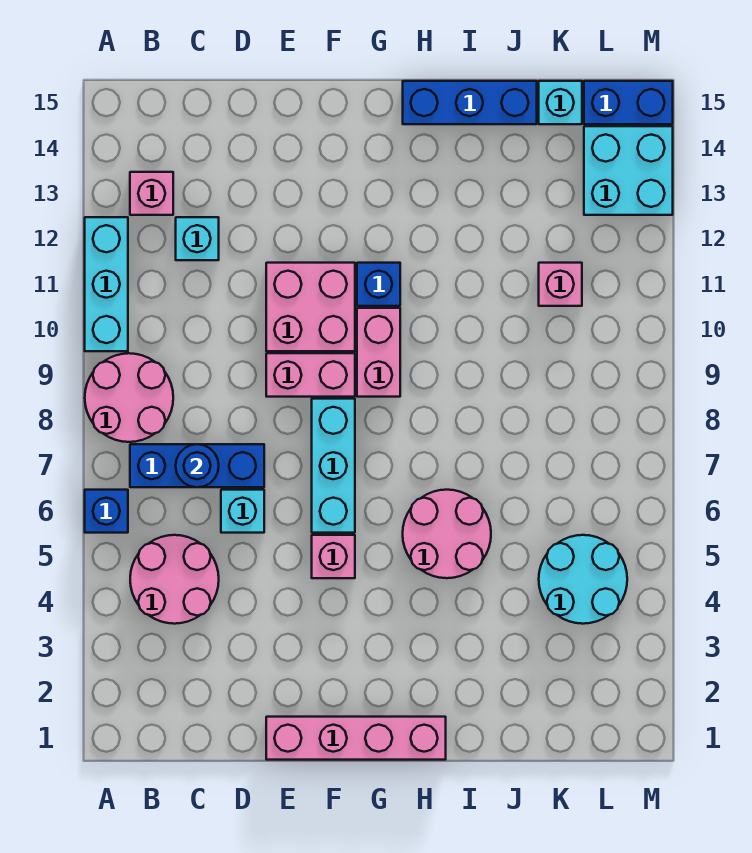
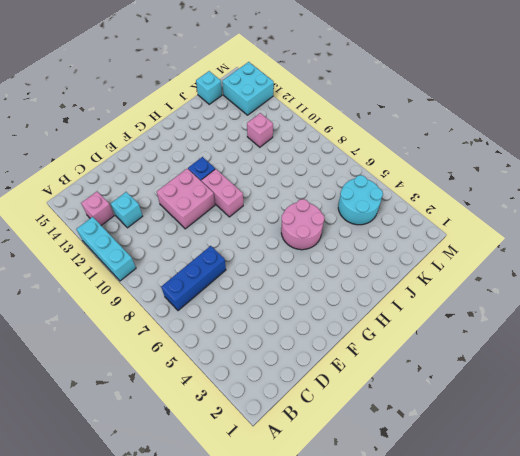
none -> blue 1x1 brick [85,490,128,533]
none -> pink 2x2 round brick [85,353,173,442]
none -> pink 2x2 round brick [130,535,219,624]

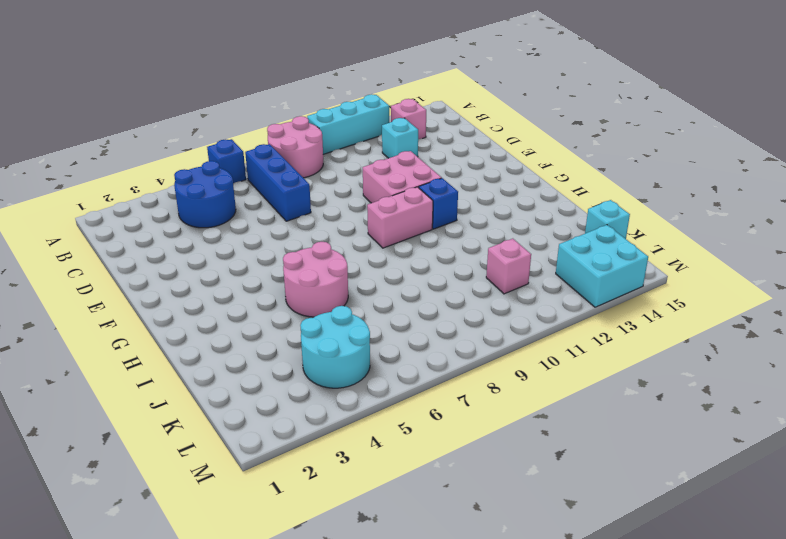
blue 2x2 round brick [174,161,236,228] -> pink 2x2 round brick [130,535,219,624]
none -> cyan 1x1 brick [221,490,264,533]
none -> pink 1x4 brick [266,717,446,760]
none -> pink 1x2 brick [266,353,355,397]

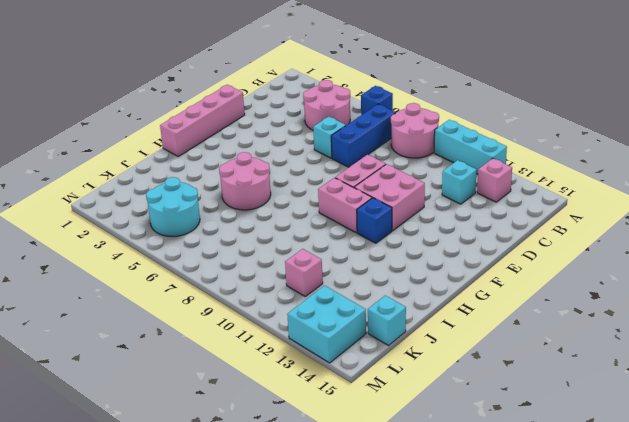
none -> pink 1x1 brick [312,535,355,578]
none -> cyan 1x3 brick [312,399,355,533]
none -> blue 1x3 brick [403,81,537,124]

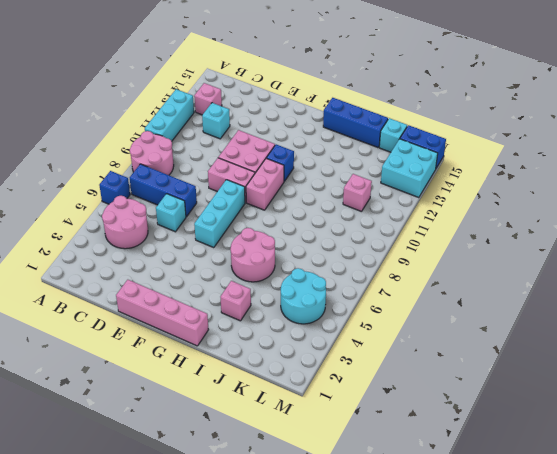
pink 1x1 brick [221,281,251,321] -> pink 1x1 brick moved to [312,535,355,578]
none -> blue 1x1 round brick [176,444,219,487]

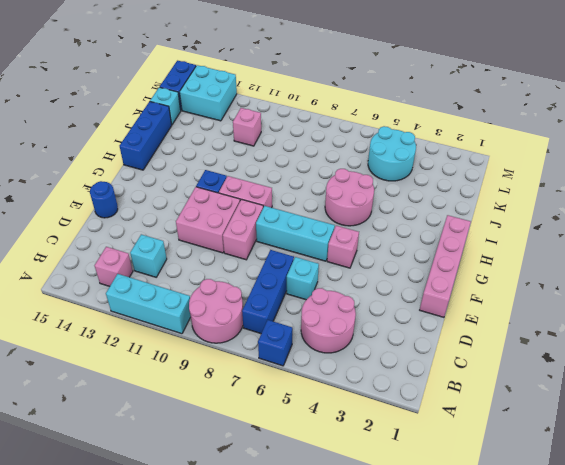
blue 1x1 round brick [90,181,118,218] -> blue 1x1 round brick moved to [176,444,219,487]

